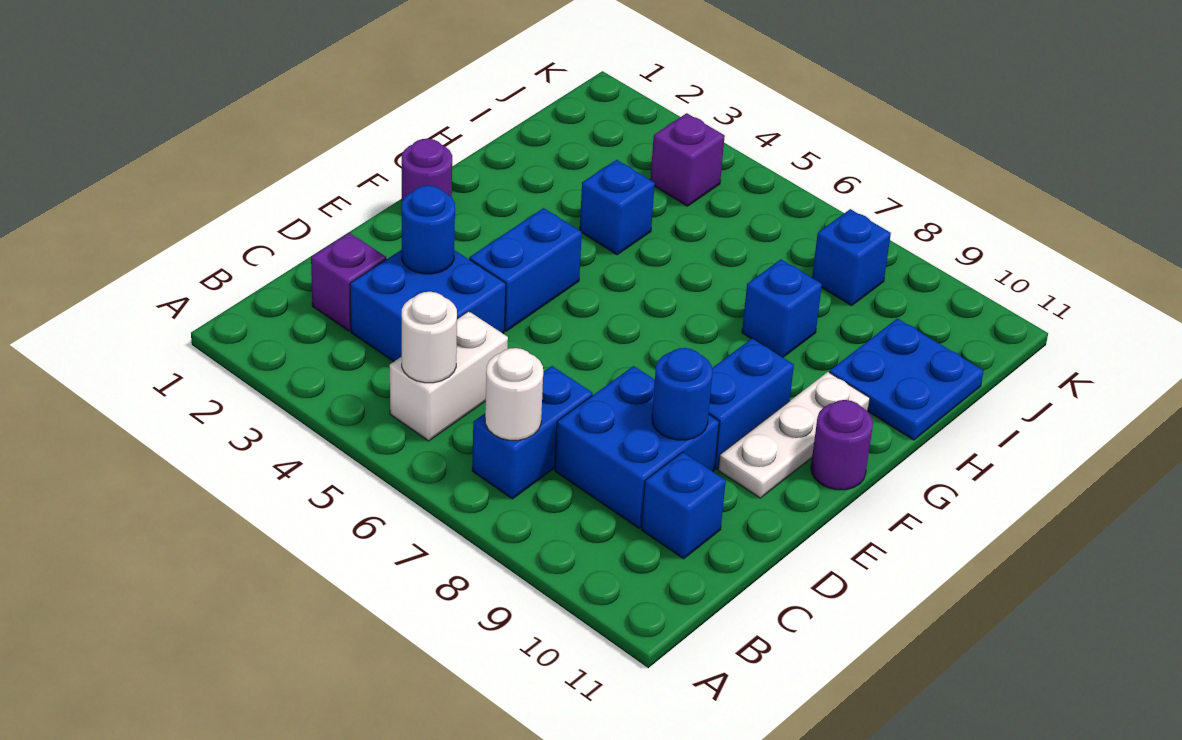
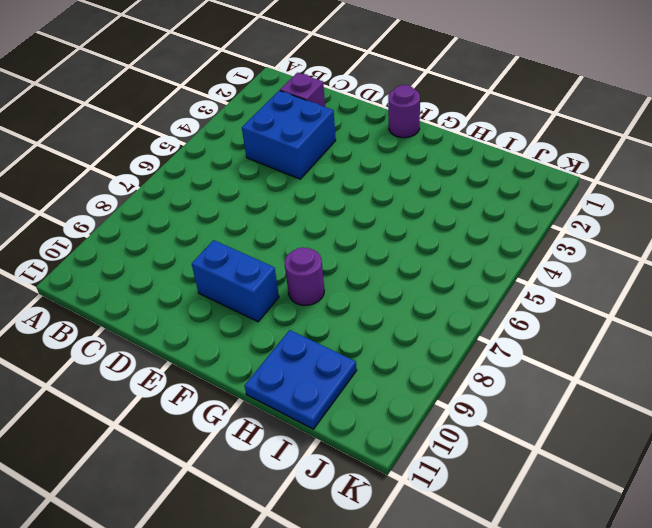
purple 1x1 round brick [285,247,324,305] -> purple 1x1 round brick moved to [811,400,873,490]
none -> white 1x2 brick [390,311,508,441]
none -> blue 1x2 brick [472,366,593,499]
none -> blue 2x2 brick [555,366,719,528]

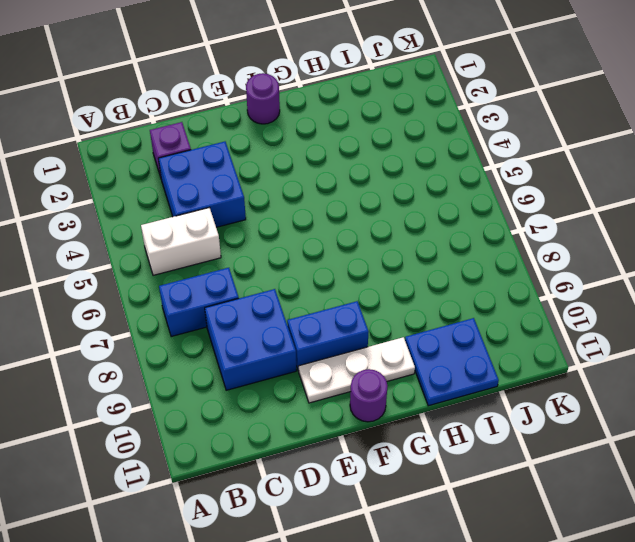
none -> blue 1x1 brick [641,452,726,559]
none -> blue 1x2 brick [469,208,582,331]
none -> blue 1x1 brick [580,160,655,255]

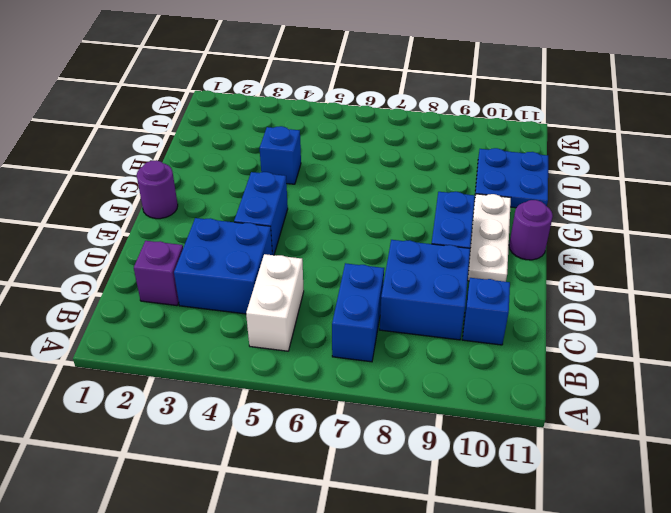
none -> blue 1x1 brick [742,259,822,357]
none -> purple 1x1 brick [650,113,725,206]
none -> blue 1x1 brick [812,209,891,305]

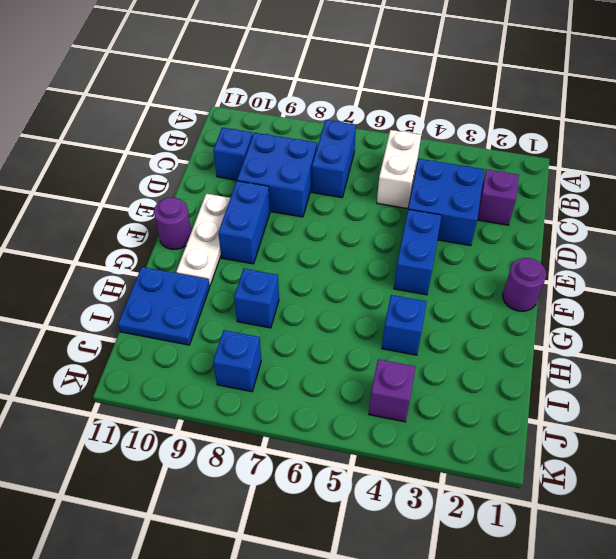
none -> white 1x1 round brick [402,292,457,383]
none -> white 1x1 round brick [485,348,543,440]
none -> blue 1x1 round brick [402,186,455,274]

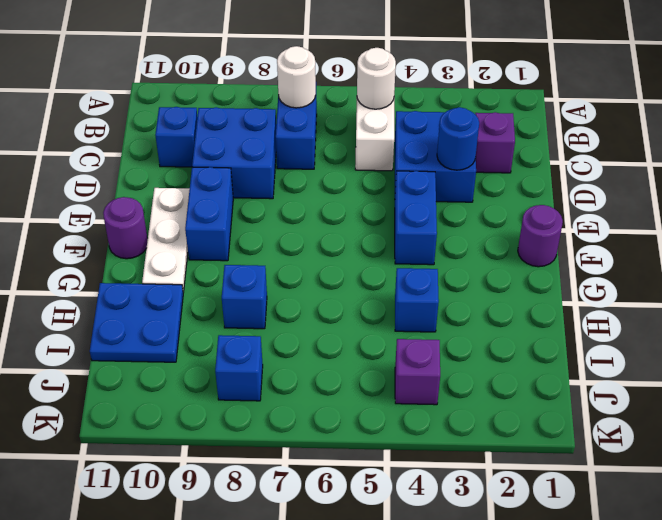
none -> blue 1x1 round brick [652,348,713,440]

